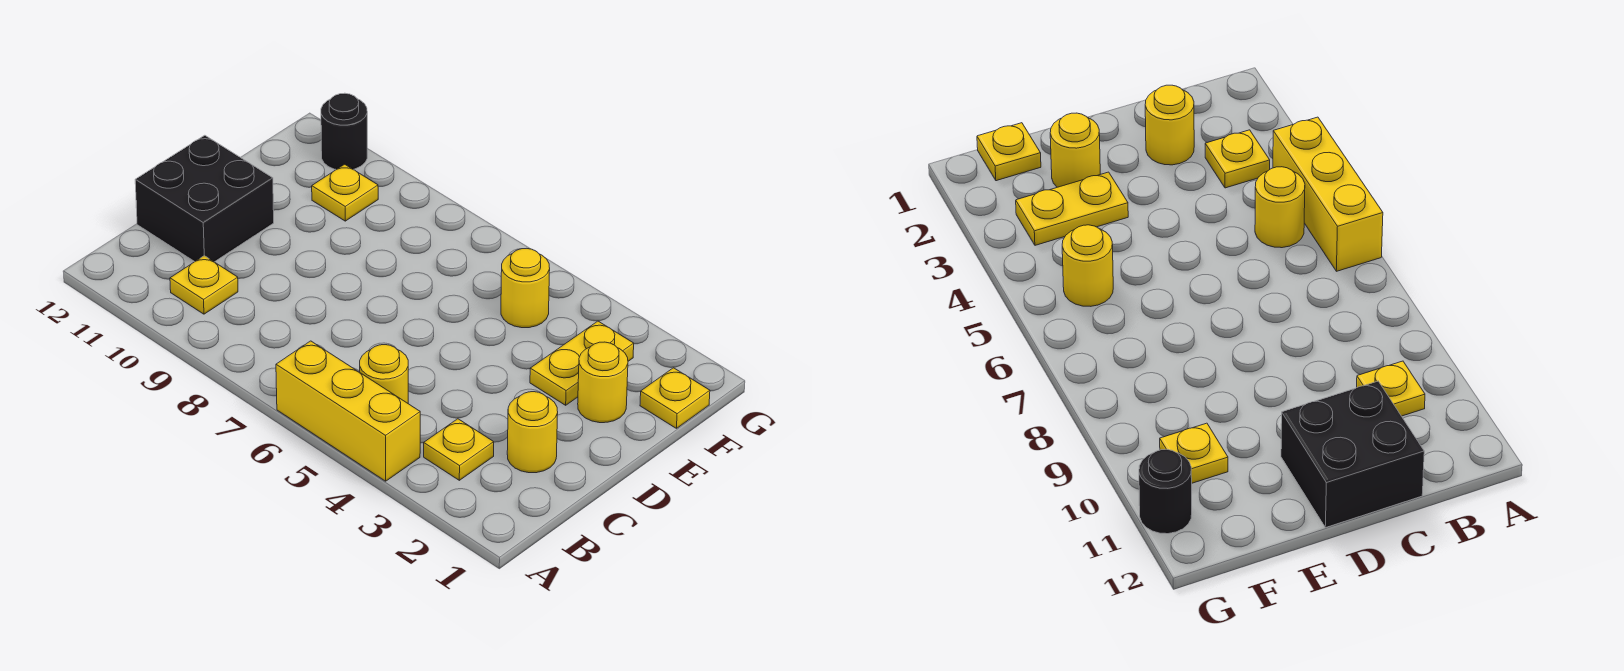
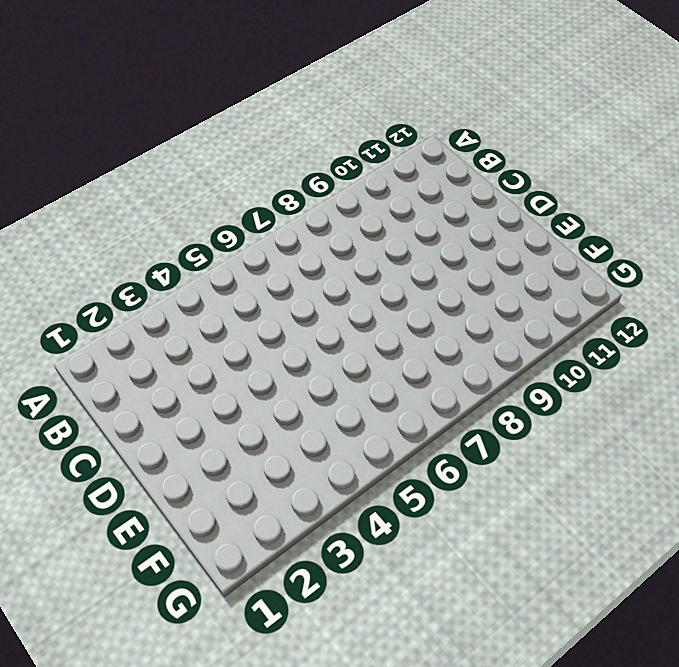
none -> yellow 1x3 brick [276,341,420,481]
none -> yellow 1x1 plate [424,419,494,480]
none -> yellow 1x1 round brick [360,345,408,403]

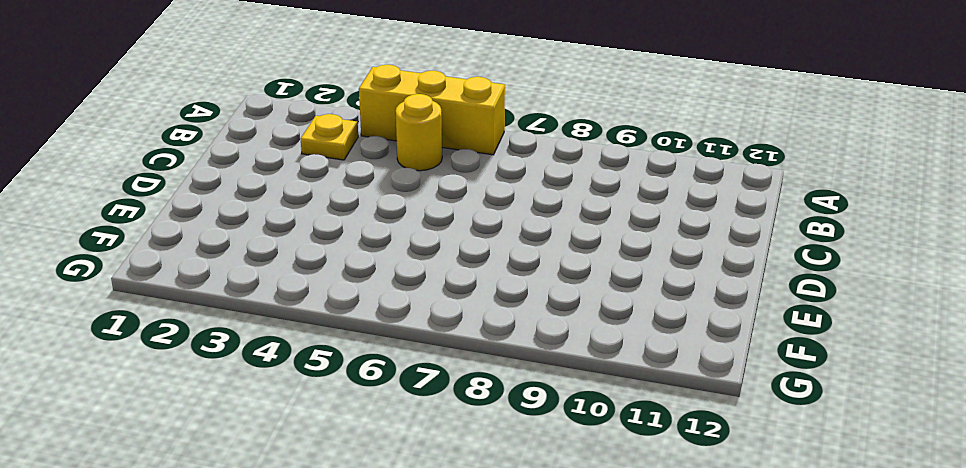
none -> yellow 1x1 plate [170,256,238,314]
none -> yellow 1x1 round brick [507,392,558,473]
none -> black 2x2 brick [135,135,274,262]

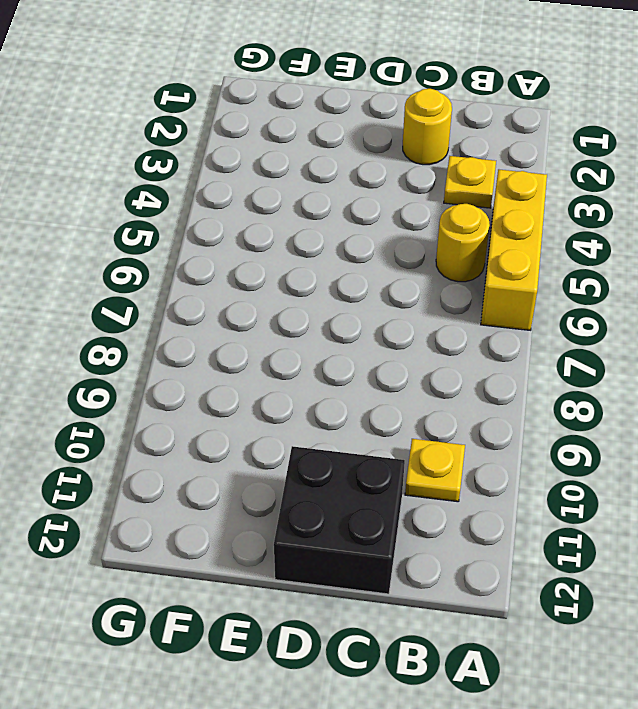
none -> yellow 1x1 round brick [578,342,628,423]
none -> yellow 1x2 plate [530,321,634,405]
none -> yellow 1x1 plate [640,368,710,428]

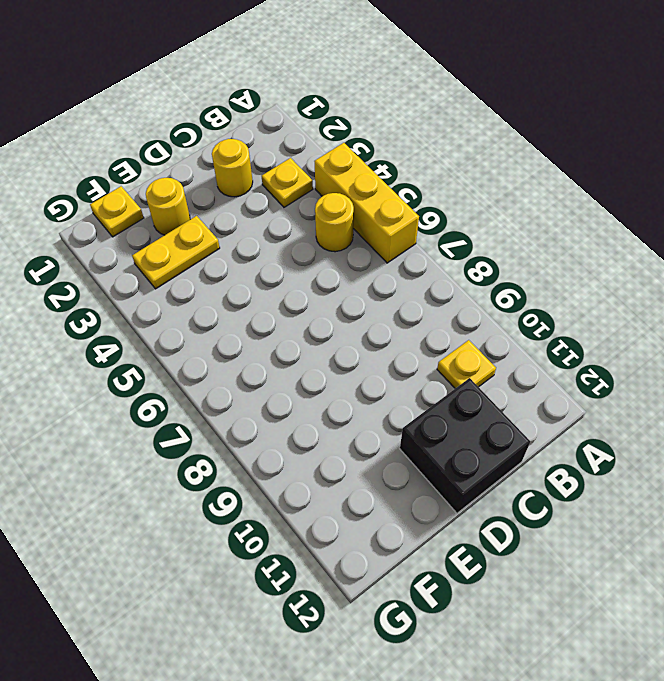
none -> yellow 1x1 round brick [501,248,550,328]
none -> yellow 1x1 plate [312,164,378,221]
none -> black 1x1 round brick [321,93,367,170]

